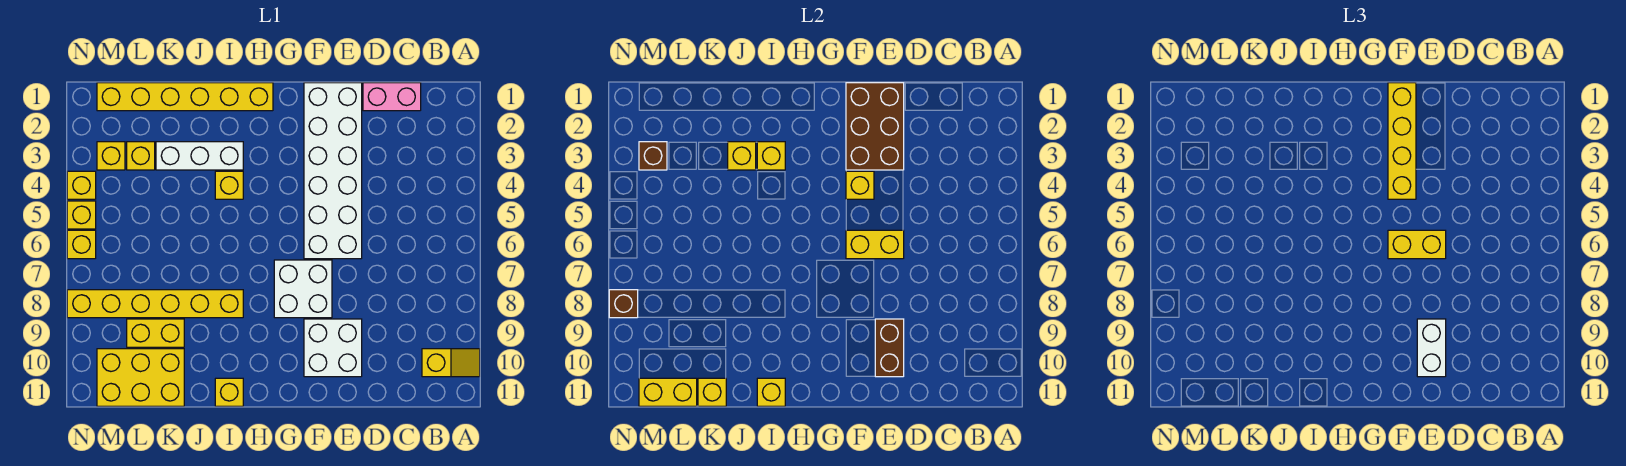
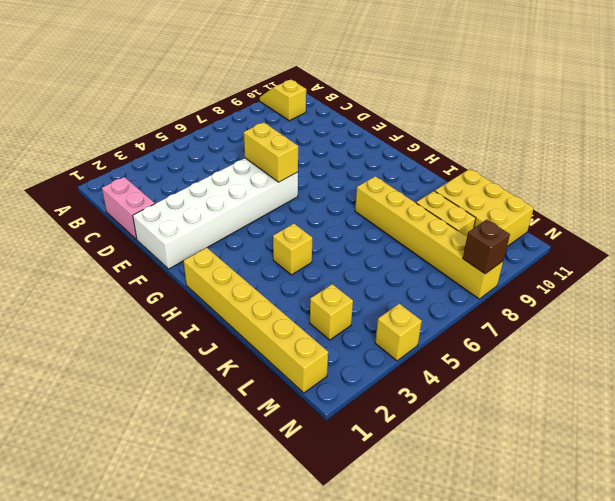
none -> white 2x2 brick [304,319,362,377]
none -> white 2x2 brick [274,260,332,318]
none -> white 1x3 brick [156,142,243,170]
none -> yellow 1x1 brick [215,378,243,406]

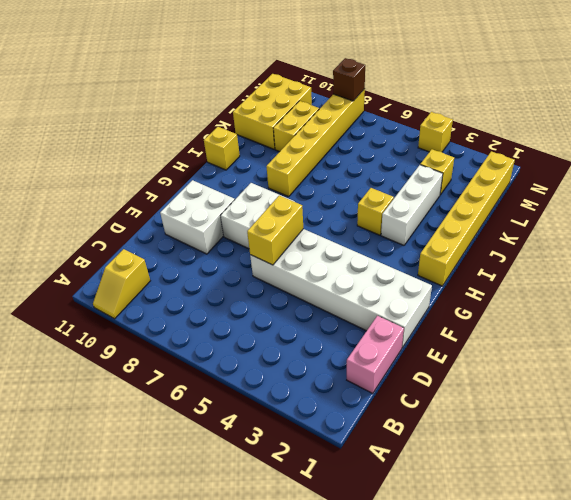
none -> yellow 1x1 brick [97,142,125,170]
none -> yellow 1x1 brick [67,201,96,229]
none -> yellow 1x1 brick [67,230,96,259]
none -> brown 2x3 brick [846,83,904,170]

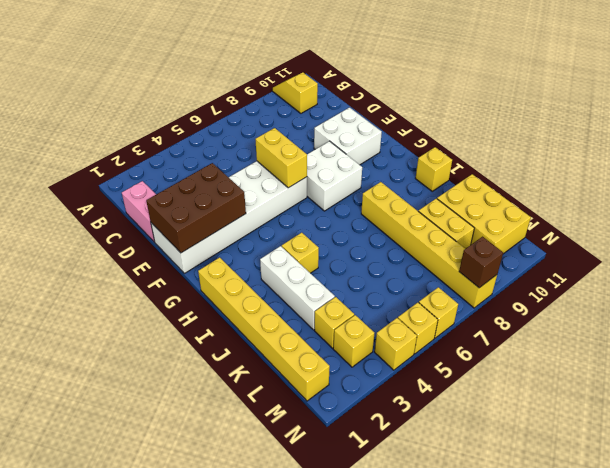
none -> brown 1x2 brick [875,319,904,377]
none -> yellow 1x1 brick [846,171,874,199]
none -> yellow 1x1 brick [757,142,785,170]
none -> yellow 1x1 brick [757,378,785,406]

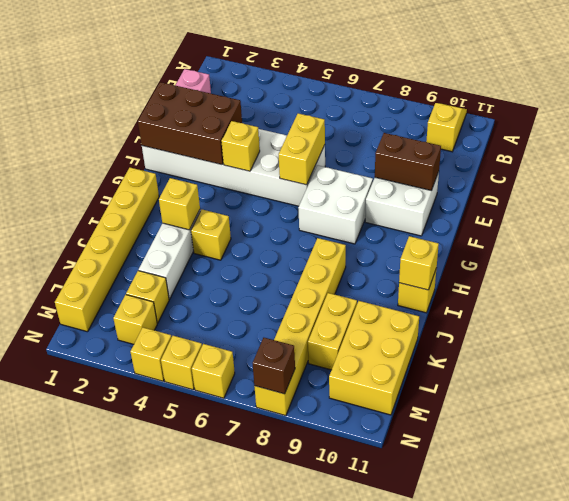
none -> yellow 1x1 brick [728,142,756,170]
none -> yellow 1x1 brick [698,378,726,406]
none -> yellow 1x2 brick [639,378,697,406]
none -> brown 1x1 brick [639,142,667,170]

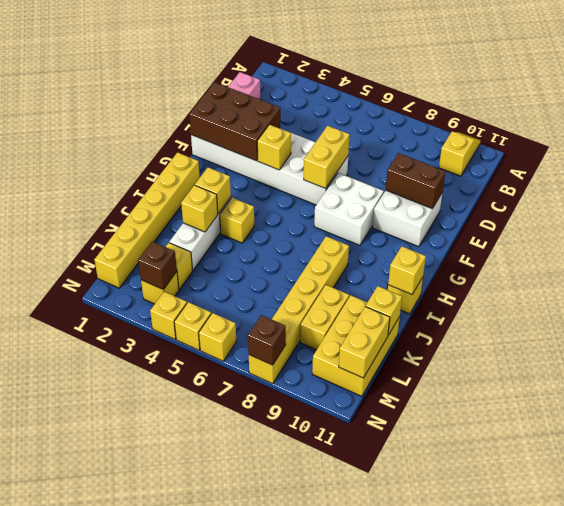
none -> yellow 1x2 brick [1388,230,1446,259]
none -> white 1x2 brick [1417,319,1446,377]
none -> yellow 1x4 brick [1388,83,1416,199]

